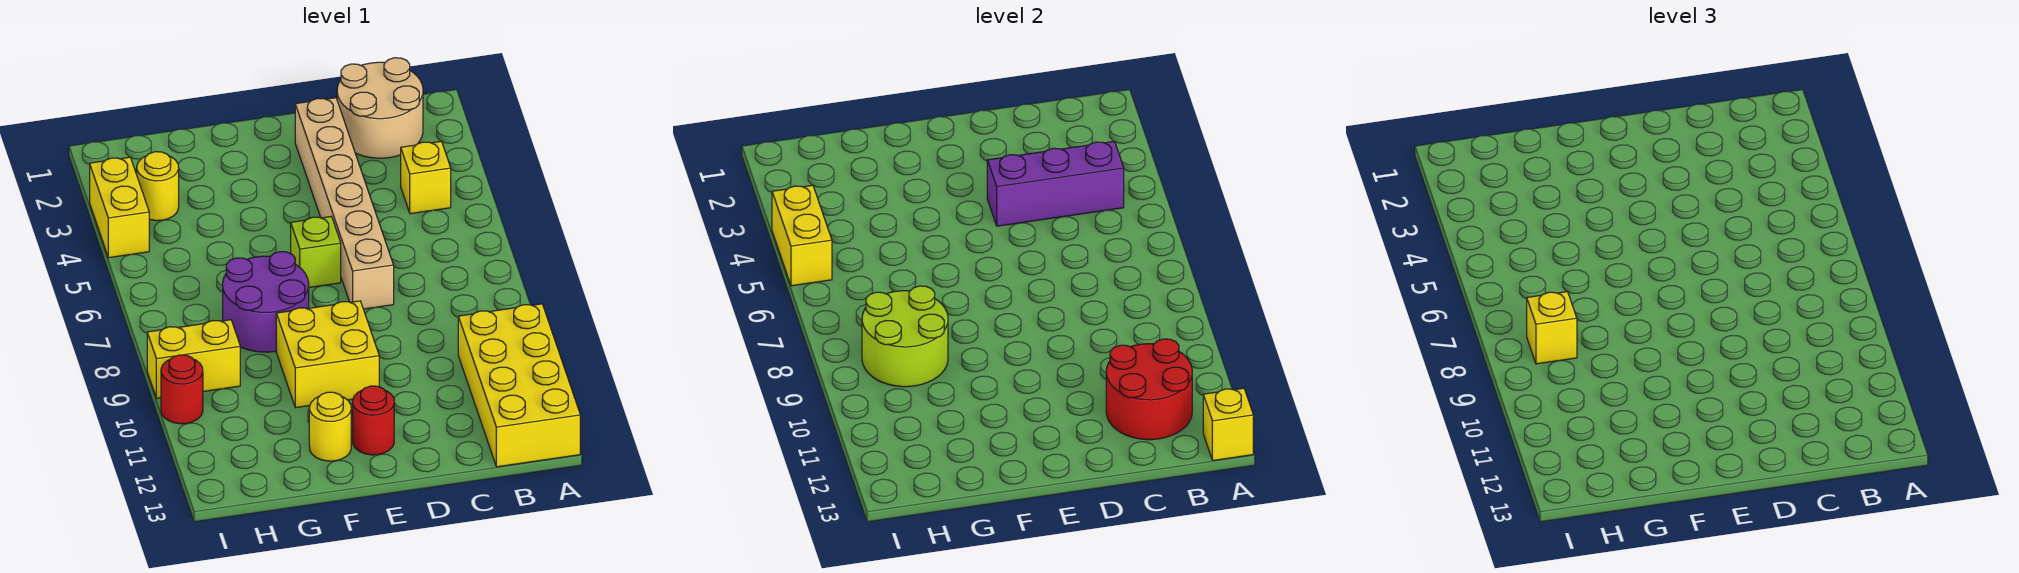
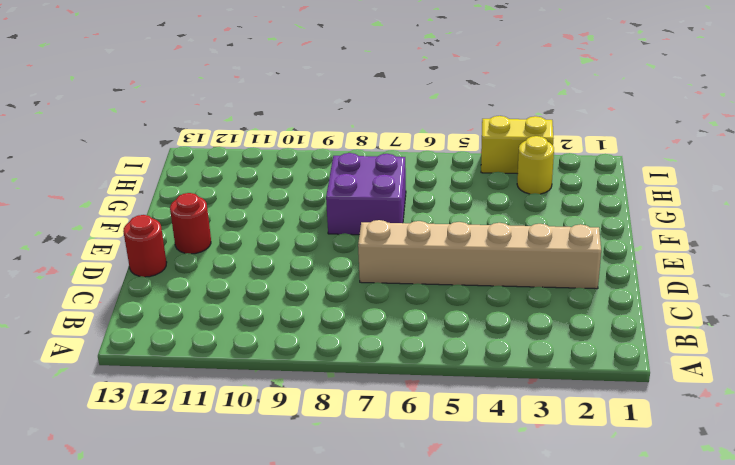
red 1x1 round brick [123,215,167,277] -> red 1x1 round brick moved to [161,355,203,424]
purple 2x2 brick [326,153,406,235] -> purple 2x2 round brick [223,252,309,352]
none -> yellow 2x4 brick [458,304,580,467]
none -> tan 2x2 round brick [337,58,423,158]
none -> yellow 1x1 brick [401,141,451,214]

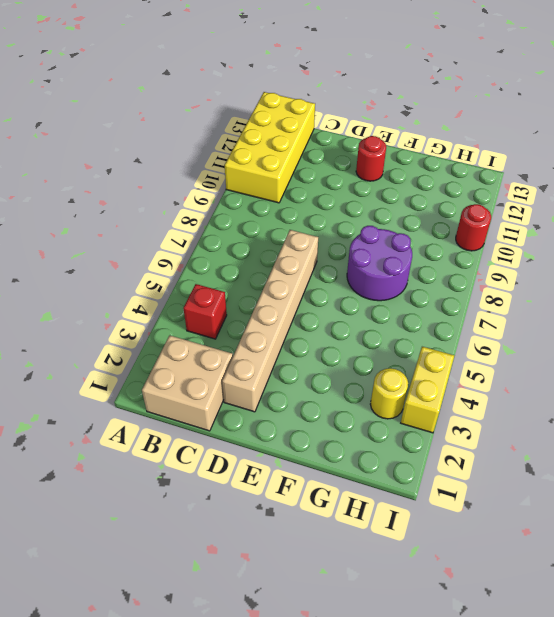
tan 2x2 brick [142,336,233,431] -> tan 2x2 round brick [337,58,423,158]
red 1x1 brick [183,284,227,339] -> yellow 1x1 brick [401,141,451,214]
none -> lime 1x1 brick [291,217,341,287]
none -> yellow 2x2 brick [276,301,379,408]
none -> yellow 1x1 round brick [309,392,351,461]

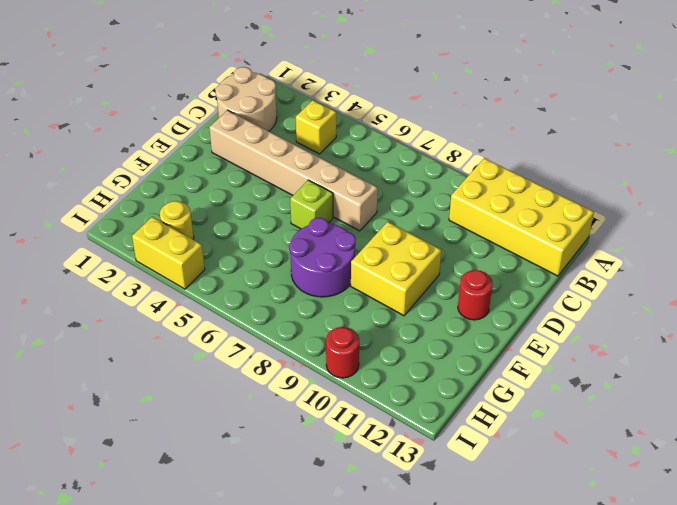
none -> yellow 1x1 round brick [309,392,351,461]
none -> yellow 1x2 brick [147,320,240,398]
none -> yellow 1x1 brick [1203,388,1253,460]

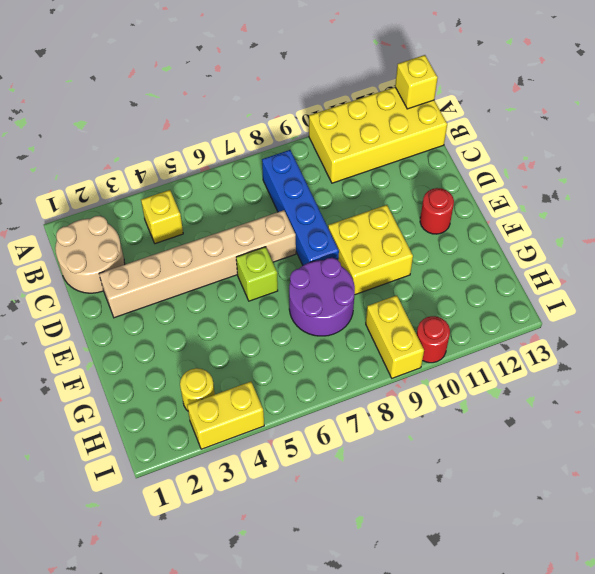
blue 1x4 brick [262,150,339,265] -> none
none -> yellow 1x1 round brick [309,392,351,461]
none -> purple 1x3 brick [987,141,1124,226]
none -> red 2x2 round brick [1106,339,1192,440]

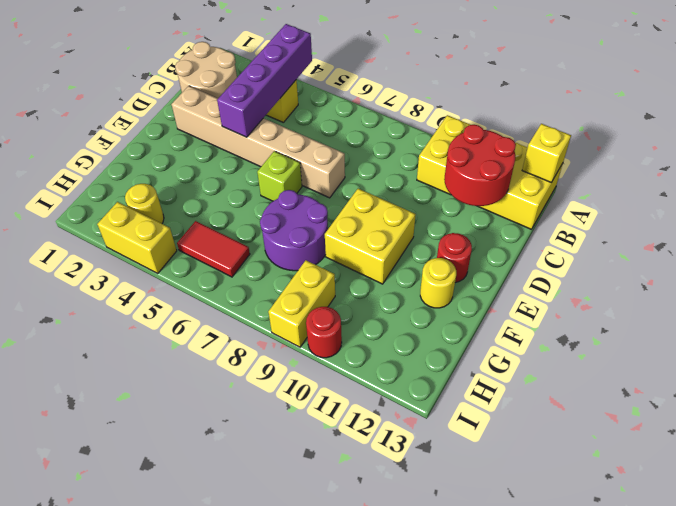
purple 1x4 brick [217,24,312,137] -> purple 1x3 brick [987,141,1124,226]
red 1x2 tile [177,221,250,277] -> none
none -> lime 2x2 round brick [862,286,948,387]
none -> yellow 1x2 brick [772,185,832,286]
none -> yellow 1x1 brick [1527,292,1577,364]

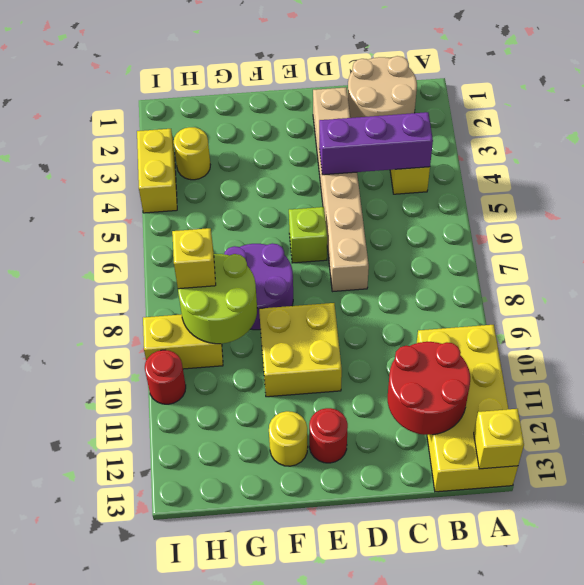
none -> yellow 1x2 brick [772,185,832,286]

